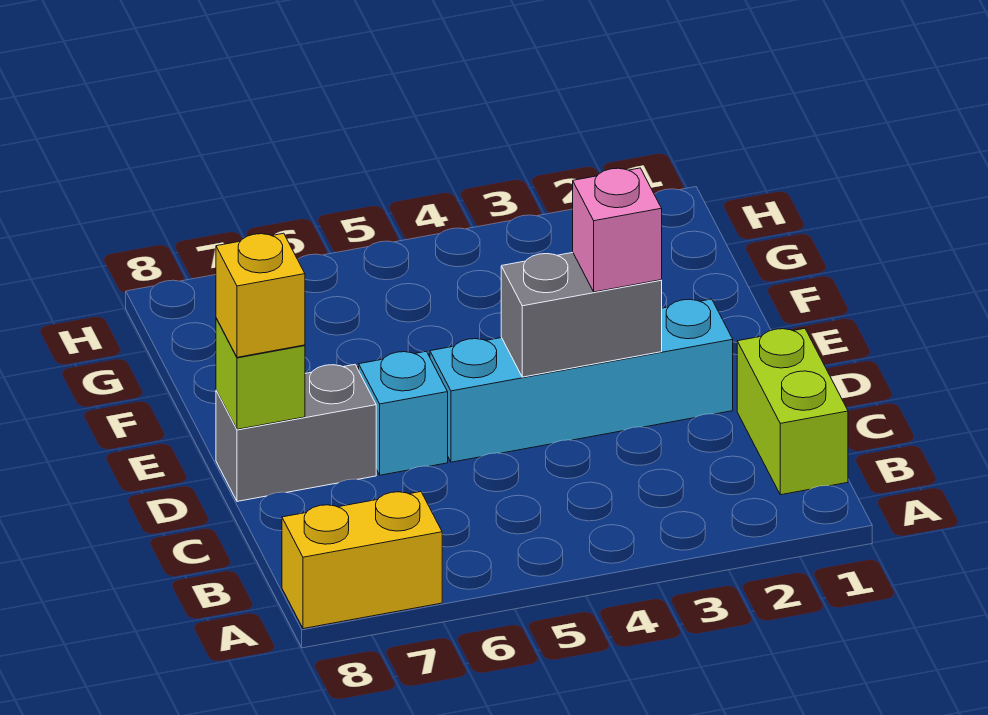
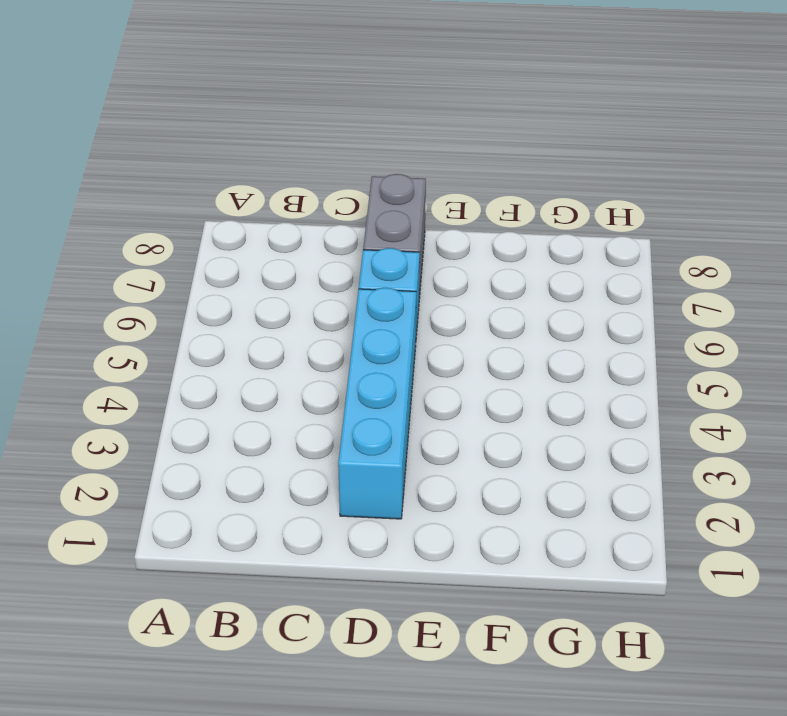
none -> yellow 1x2 brick [282,492,442,629]
none -> lime 1x2 brick [737,328,848,495]

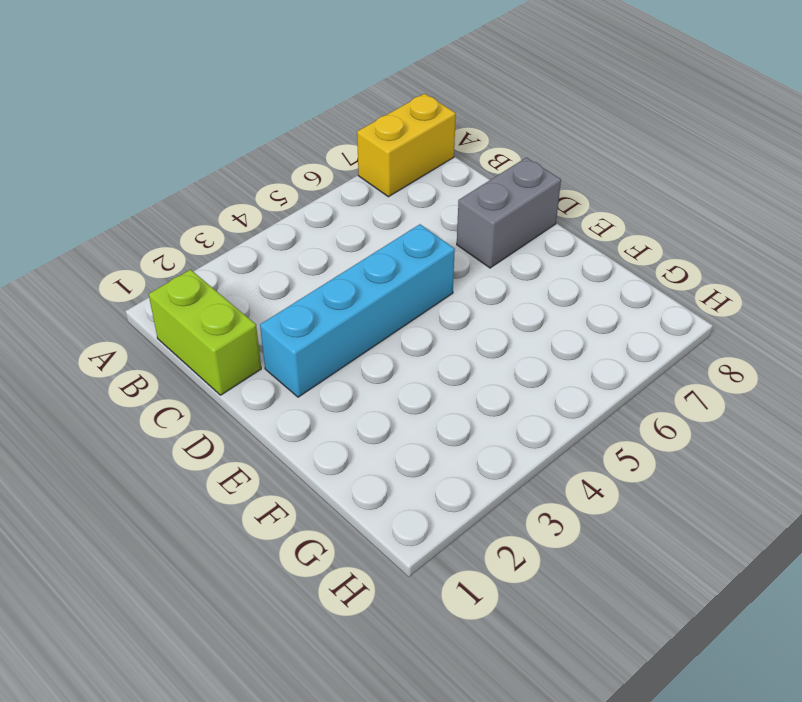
none -> cyan 1x1 brick [359,351,448,475]
none -> grey 1x2 brick [501,253,662,377]

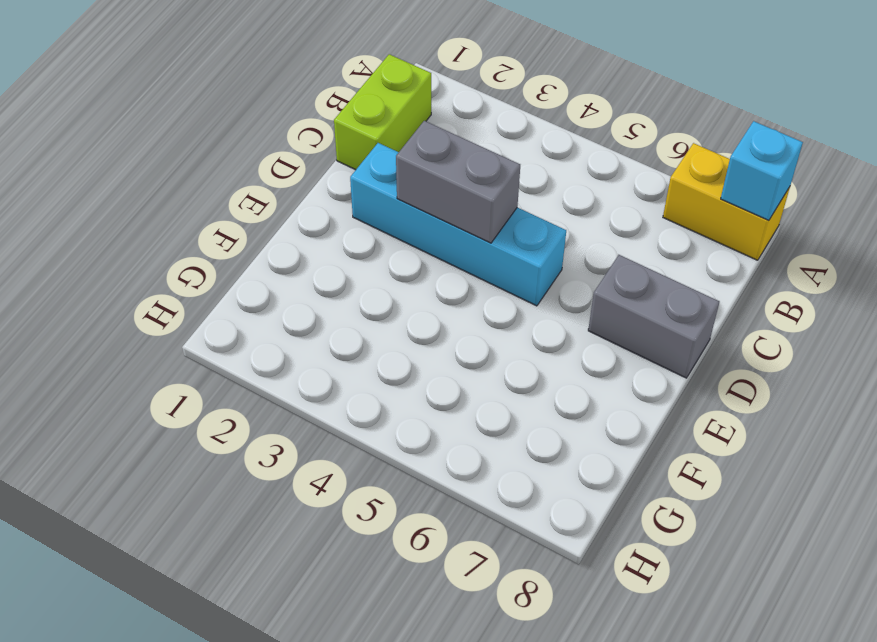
cyan 1x1 brick [721,121,803,220] -> cyan 1x1 brick moved to [359,351,448,475]
none -> lime 1x1 brick [216,318,305,429]
none -> pink 1x1 brick [573,168,662,292]

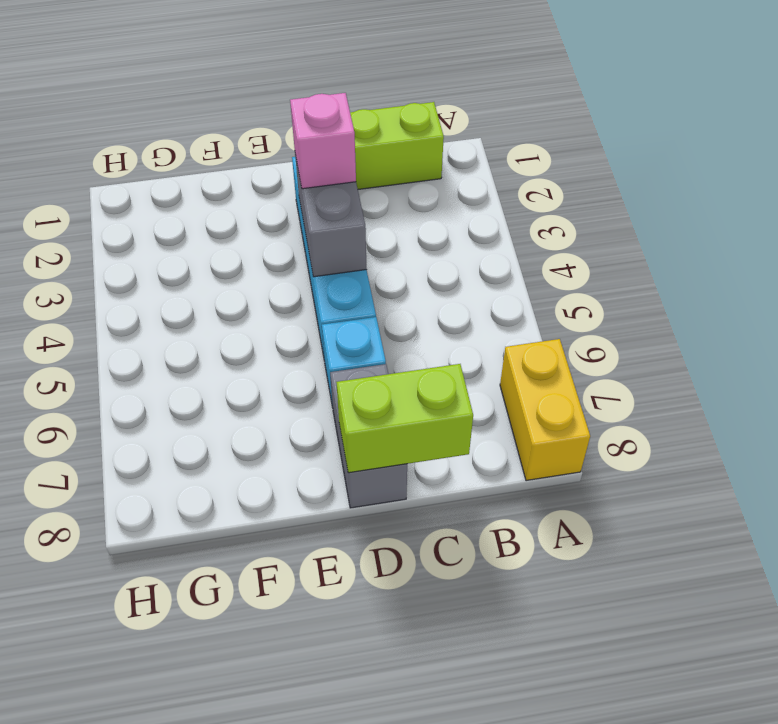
lime 1x2 brick [336,364,473,473] -> lime 1x1 brick [216,318,305,429]
none -> yellow 1x1 brick [216,233,305,357]

